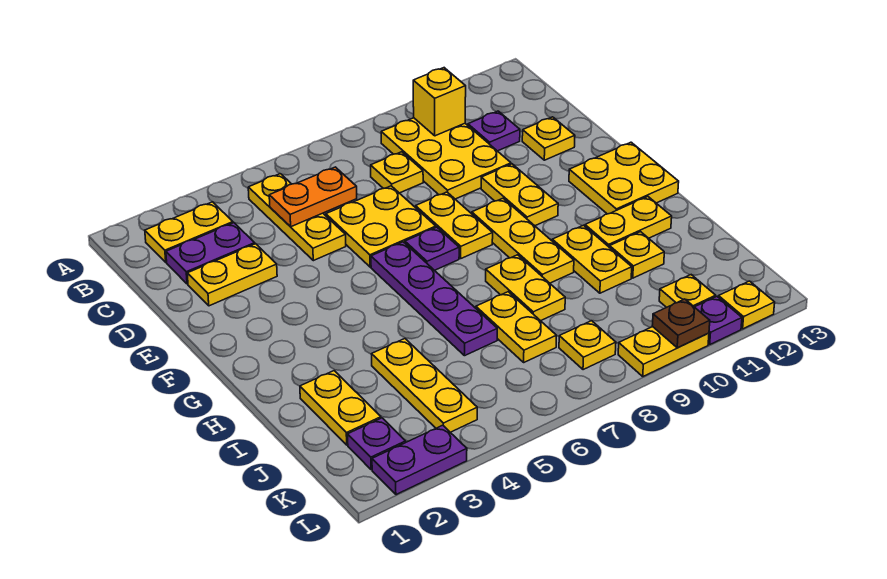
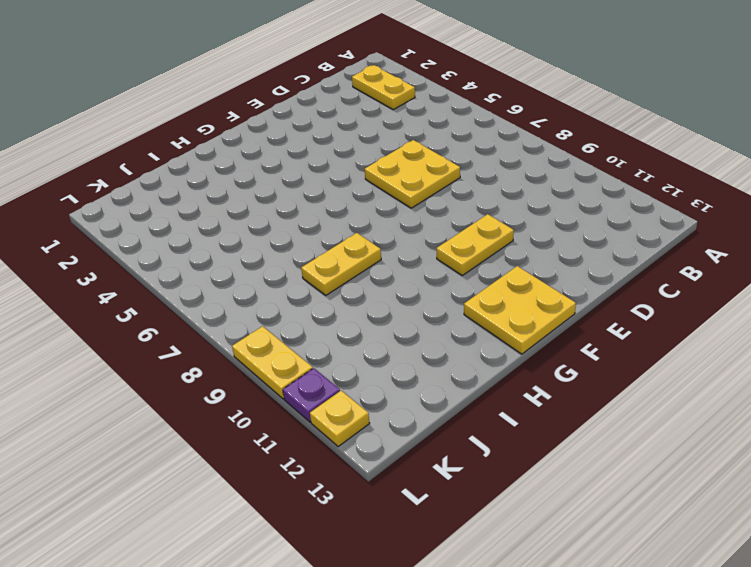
none -> yellow 1x3 plate [248,174,346,261]
none -> yellow 2x3 plate [381,118,511,199]
none -> purple 1x2 plate [166,223,255,284]
none -> yellow 1x1 plate [371,152,423,193]

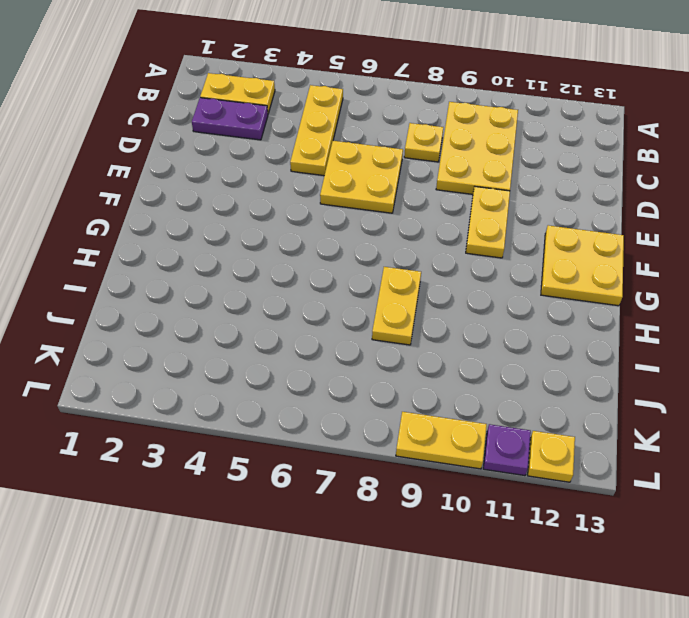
none -> purple 1x1 plate [468,111,520,151]
none -> yellow 1x2 plate [187,244,277,306]
none -> yellow 1x1 plate [522,117,575,160]
none -> yellow 1x2 plate [416,192,493,258]

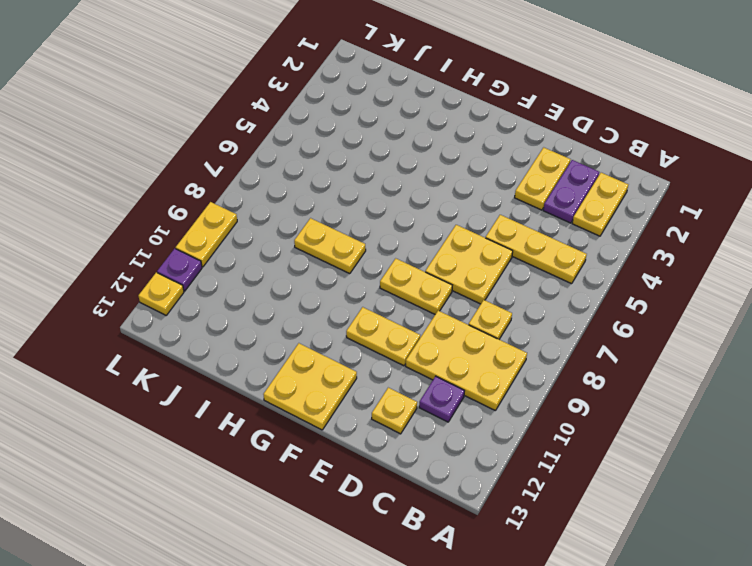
none -> purple 1x4 plate [371,242,497,356]
none -> purple 1x1 plate [405,227,459,270]
none -> yellow 1x3 plate [471,198,574,283]
none -> yellow 1x2 plate [552,225,632,293]

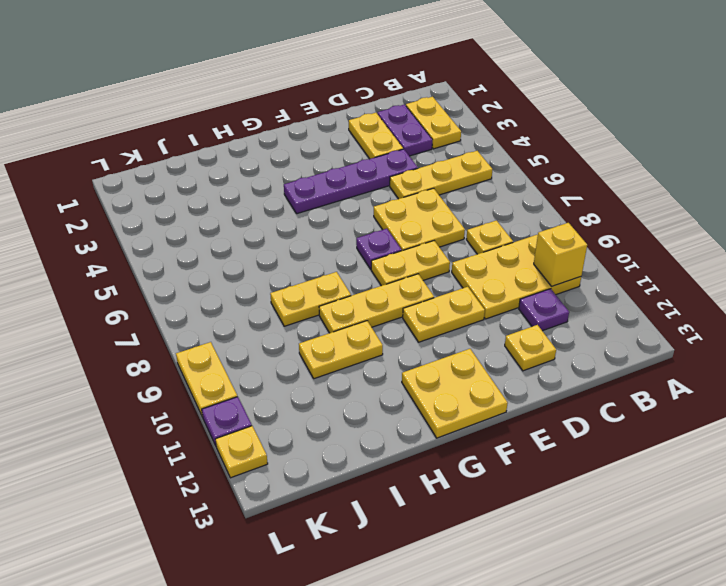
purple 1x4 plate [284,149,418,214] -> purple 1x4 plate moved to [371,242,497,356]
none -> yellow 1x2 plate [585,197,672,248]
none -> yellow 1x2 plate [300,371,381,445]
none -> yellow 1x3 plate [372,339,477,432]
none -> yellow 1x2 plate [476,292,557,362]

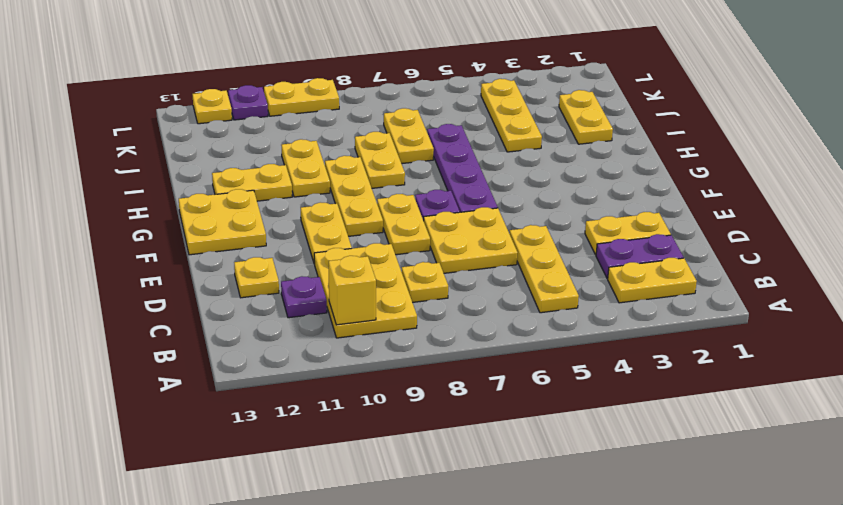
none -> yellow 1x1 plate [610,232,664,278]
none -> purple 1x1 plate [348,418,406,470]
none -> yellow 1x1 plate [559,321,616,370]
none -> yellow 1x1 plate [659,275,716,307]

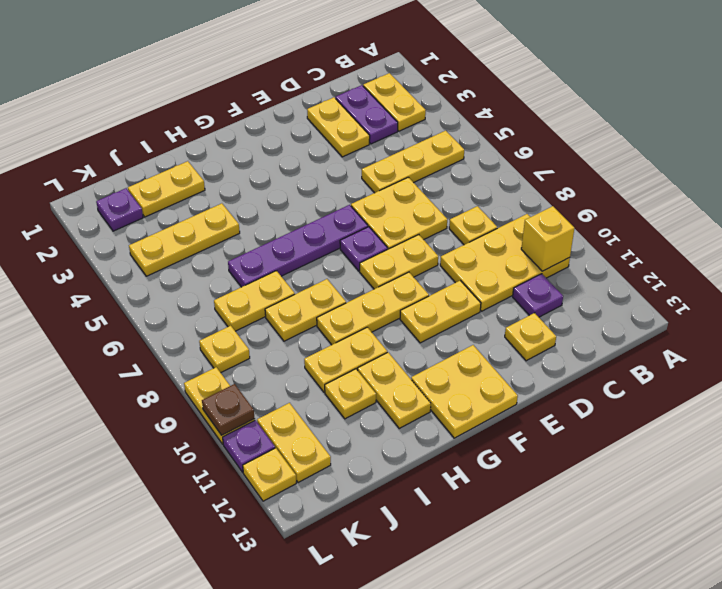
yellow 1x2 plate [257,403,331,483] -> yellow 1x1 plate [659,275,716,307]
none -> purple 1x2 plate [372,425,467,495]
none -> orange 1x2 plate [269,167,357,227]

